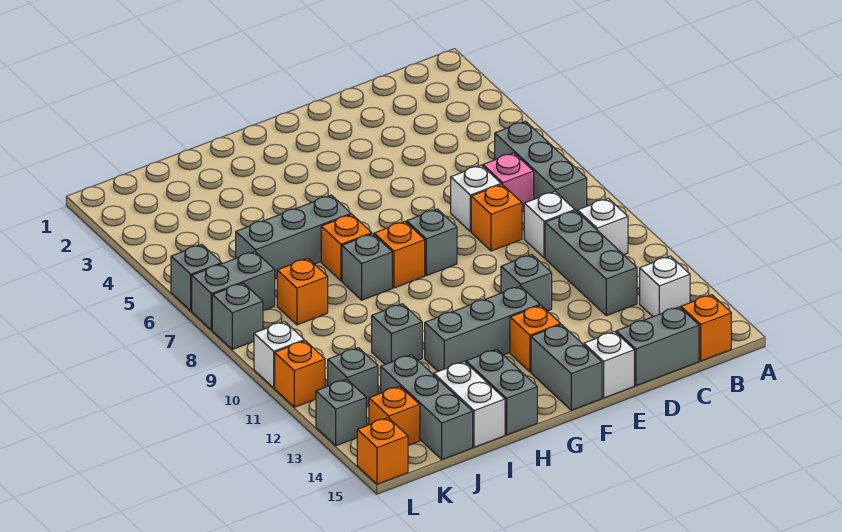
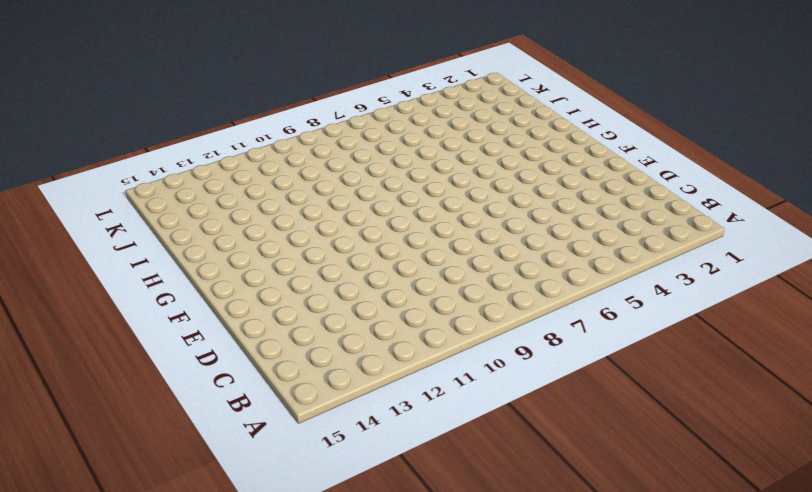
none -> grey 1x3 brick [495,121,587,211]
none -> white 1x1 brick [577,198,628,255]
none -> white 1x1 brick [640,256,690,317]
none -> orange 1x1 brick [681,295,731,361]

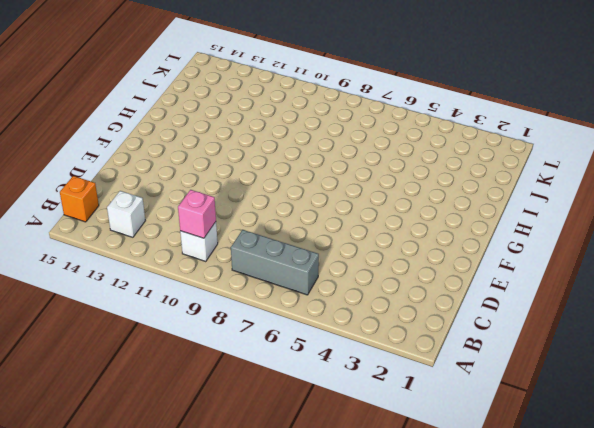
pink 1x1 brick [178,190,216,238] -> pink 1x1 brick moved to [483,153,534,212]
none -> white 1x1 brick [524,192,575,258]
none -> grey 1x3 brick [545,211,637,316]
none -> grey 1x2 brick [616,307,699,386]
none -> white 1x1 brick [451,165,501,232]

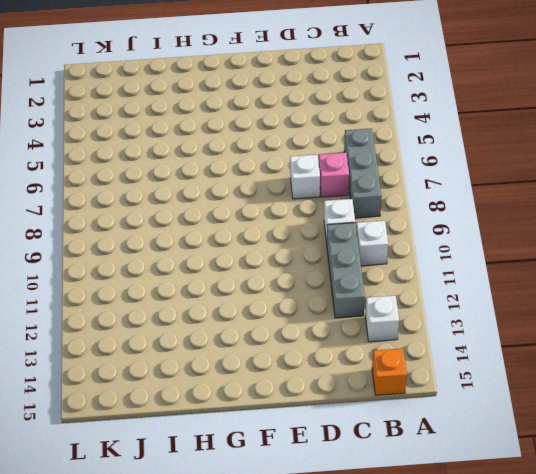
none -> grey 1x2 brick [616,307,699,386]
none -> orange 1x1 brick [471,184,522,251]
none -> grey 1x1 brick [501,255,552,311]
none -> white 1x1 brick [584,332,634,398]

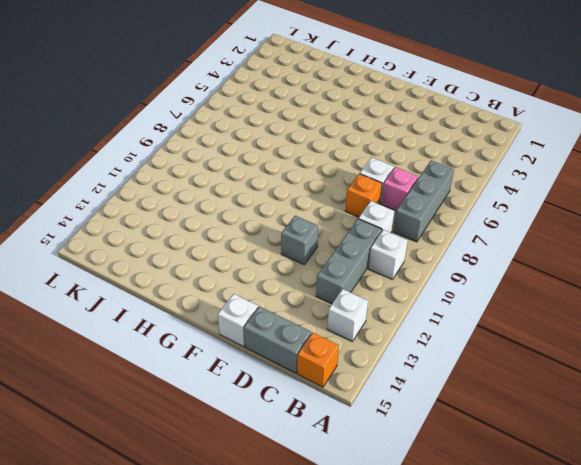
none -> grey 1x1 brick [407,209,457,276]
none -> grey 1x3 brick [425,286,540,371]
none -> orange 1x1 brick [510,305,561,372]
none -> grey 1x2 brick [531,325,602,410]

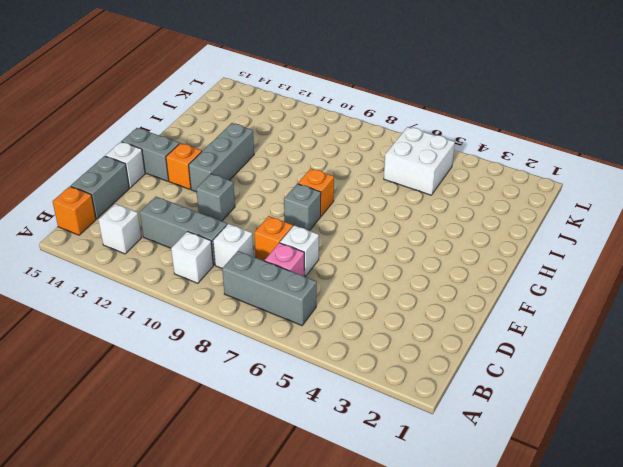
white 2x2 brick [384,127,455,195] -> grey 1x3 brick [236,195,351,279]
none -> orange 1x1 brick [321,215,372,281]
none -> grey 1x1 brick [342,234,392,300]
none -> grey 1x2 brick [466,349,537,435]
none -> grey 1x1 brick [372,304,422,364]

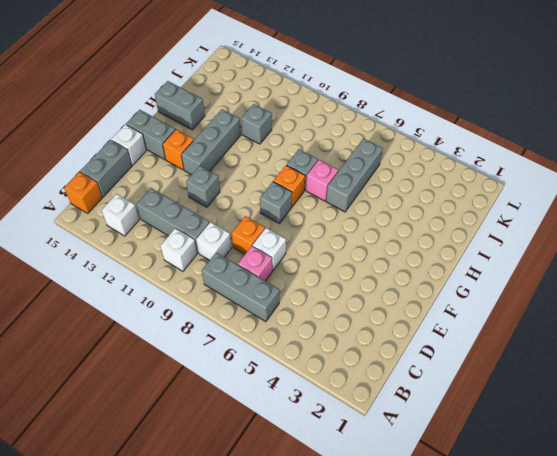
pink 1x1 brick [306,160,338,201] -> orange 1x1 brick [321,215,372,281]
none -> white 1x2 brick [434,362,505,447]
none -> orange 1x1 brick [277,258,328,325]
none -> grey 1x3 brick [381,355,473,459]
none -> grey 1x2 brick [192,251,275,330]

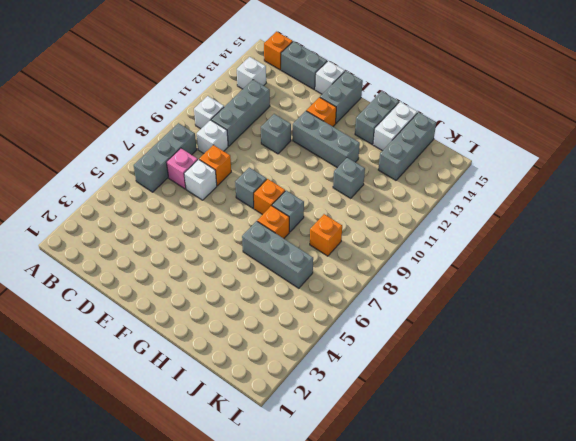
none -> grey 1x2 brick [192,251,275,330]
none -> grey 1x1 brick [328,348,378,407]
none -> orange 1x1 brick [369,386,420,445]
none -> grey 1x1 brick [171,245,222,311]

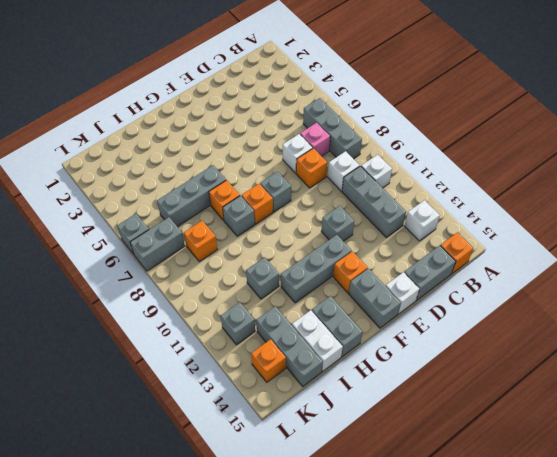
none -> grey 1x1 brick [212,283,263,349]
none -> white 1x1 brick [254,322,304,388]
none -> orange 1x1 brick [275,341,325,407]
none -> grey 1x1 brick [316,379,366,446]

